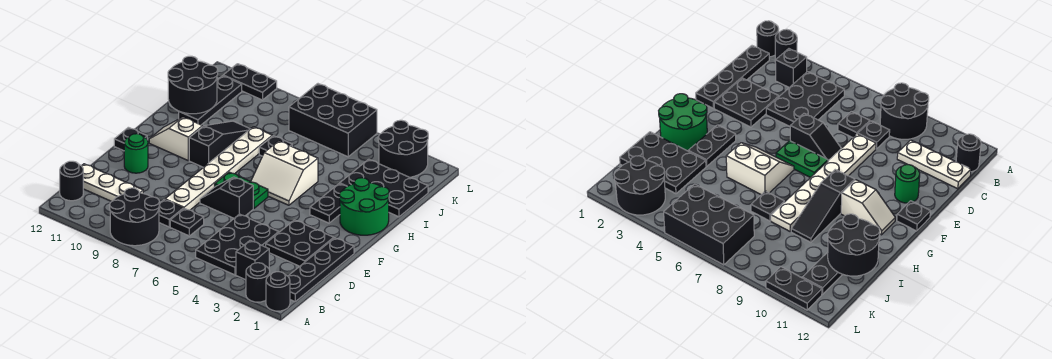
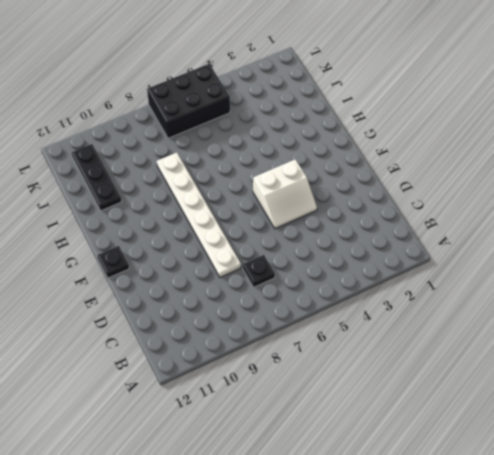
white 2x2 slope [253,159,317,229] -> white 2x2 slope moved to [251,141,318,205]
none -> black 1x1 round brick [266,272,290,311]
none -> black 1x1 round brick [246,263,270,302]
none -> black 2x2 round brick [110,188,159,246]

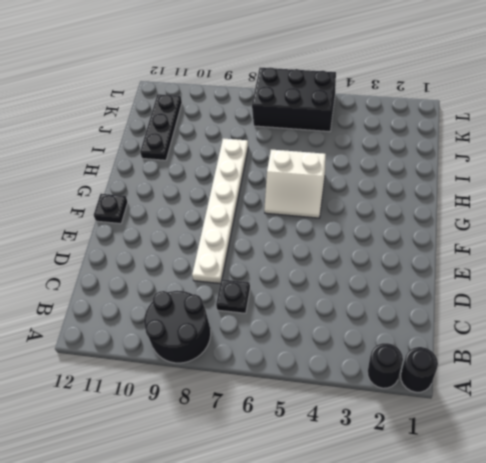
none -> black 1x4 plate [288,238,354,302]
none -> black 1x1 brick [236,240,269,280]
none -> black 2x3 plate [196,214,279,275]

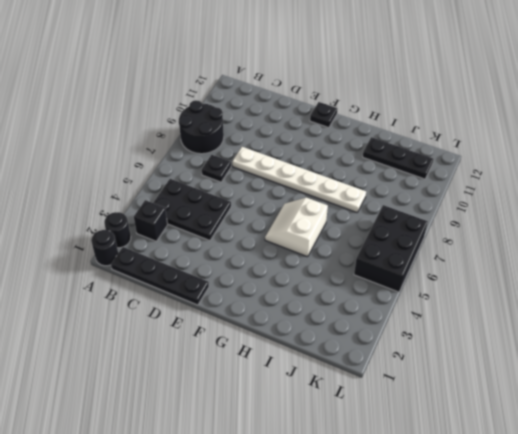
none -> black 1x1 round brick [60,161,83,201]
none -> black 1x1 plate [159,200,183,227]
none -> white 1x3 plate [82,164,143,202]

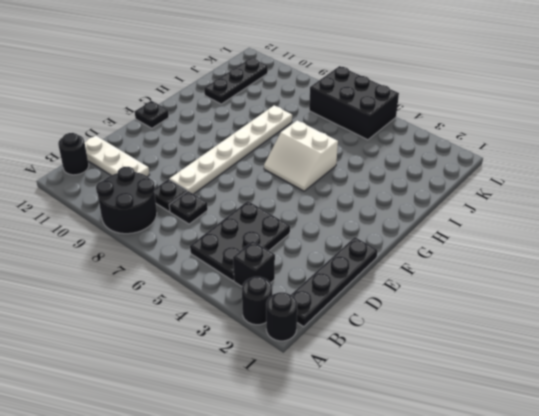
none -> black 2x2 plate [266,220,334,266]
none -> black 1x2 slope [200,177,253,218]
none -> green 1x1 round brick [124,134,148,173]

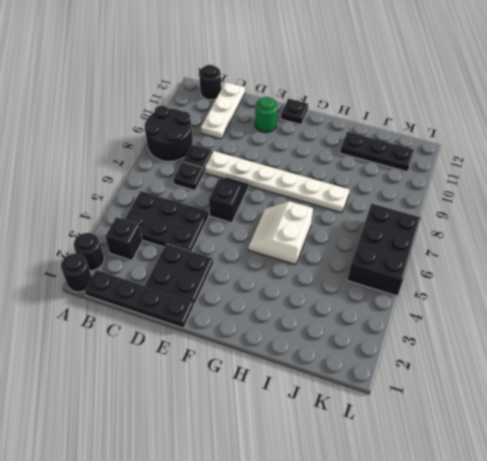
none -> green 1x2 plate [215,172,268,208]
none -> green 2x2 round brick [339,178,389,235]
none -> black 1x2 plate [310,184,347,223]

